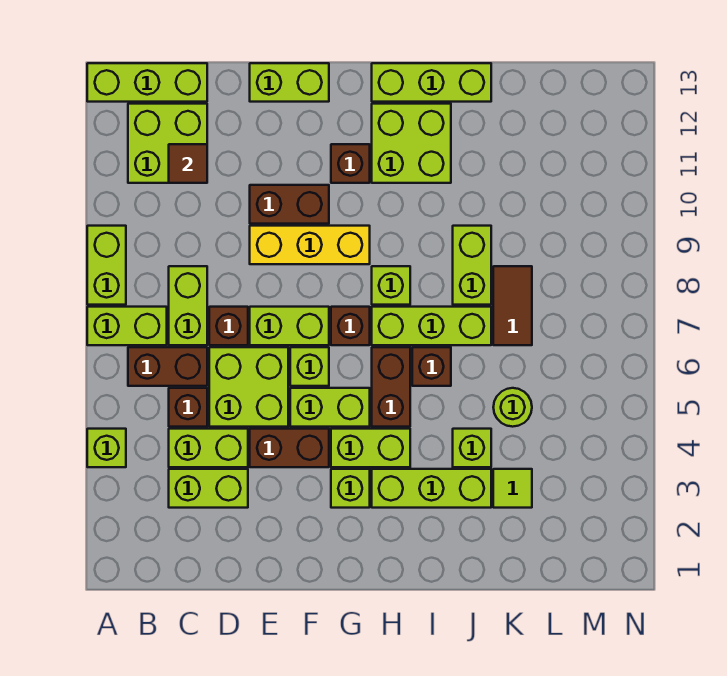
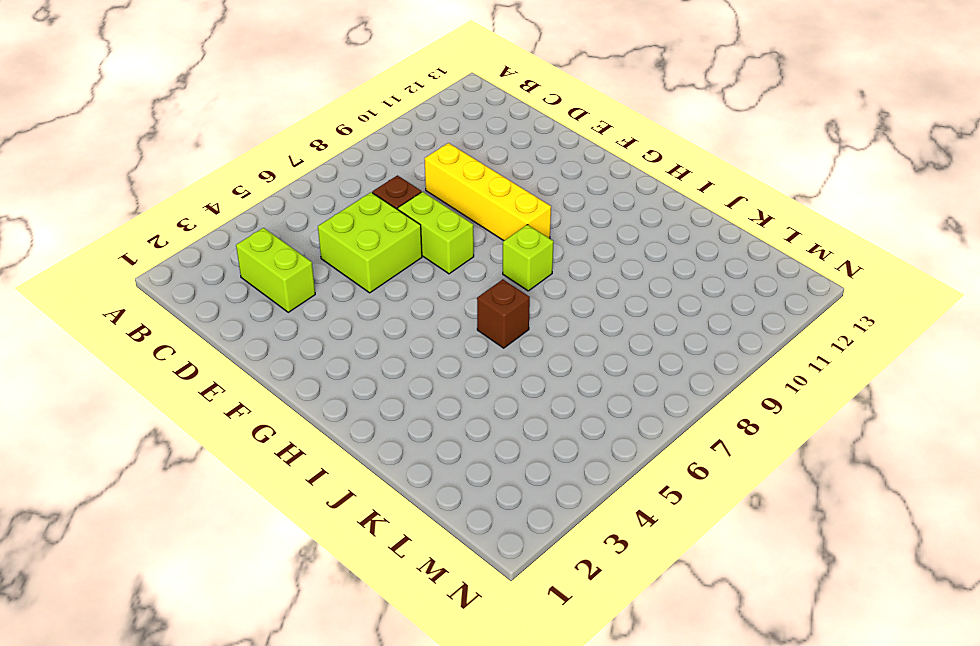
yellow 1x4 brick [424,143,551,241] -> yellow 1x3 brick [250,226,370,264]
none -> lime 1x1 brick [87,429,126,467]
none -> lime 1x2 brick [87,307,167,345]
none -> lime 1x2 brick [87,226,126,305]
none -> lime 1x3 brick [87,63,207,102]

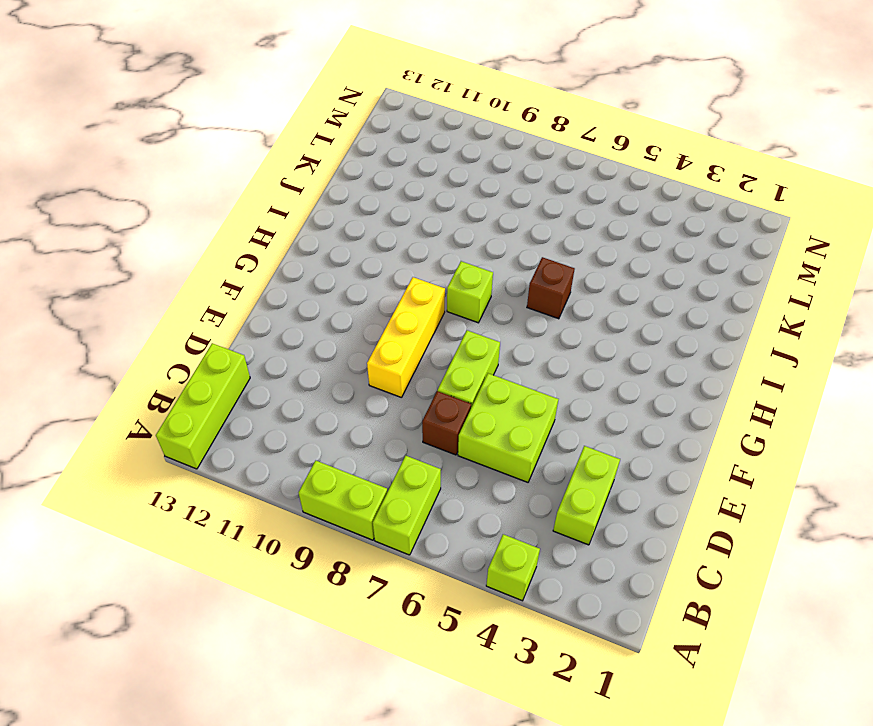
none -> brown 1x2 brick [128,347,207,386]
none -> lime 2x2 brick [128,104,207,183]
none -> lime 1x2 brick [169,429,248,467]
none -> brown 1x1 brick [169,388,207,427]

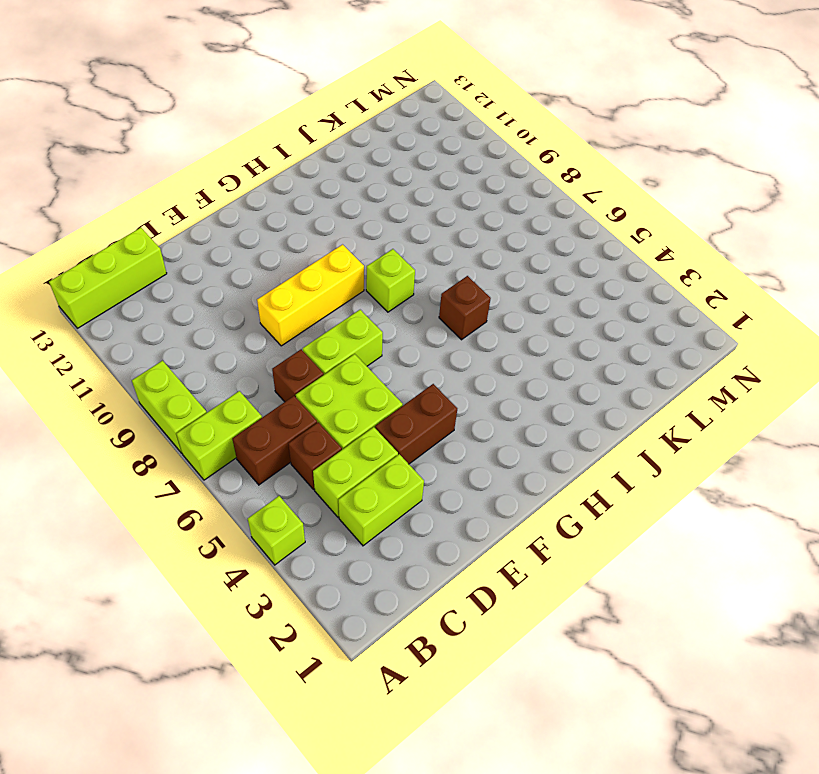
none -> lime 2x2 brick [128,104,207,183]
none -> lime 1x2 brick [169,266,207,345]
none -> brown 1x2 brick [250,185,329,224]
none -> lime 1x2 brick [250,63,329,102]

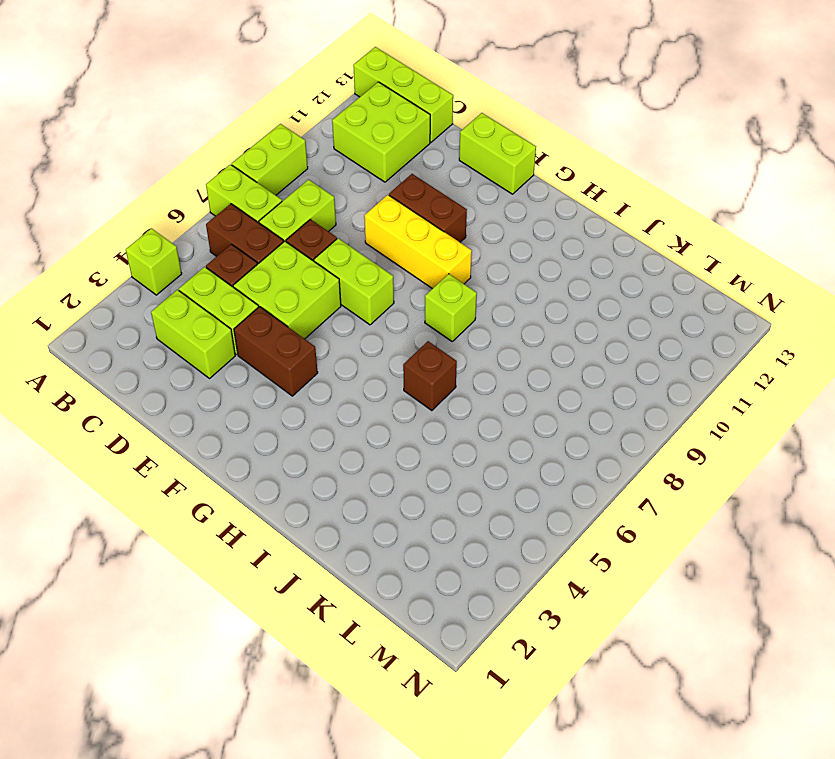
none -> lime 1x2 brick [290,388,370,427]
none -> lime 1x1 brick [290,347,329,386]
none -> lime 1x1 brick [331,469,370,508]
none -> lime 1x2 brick [331,429,410,467]

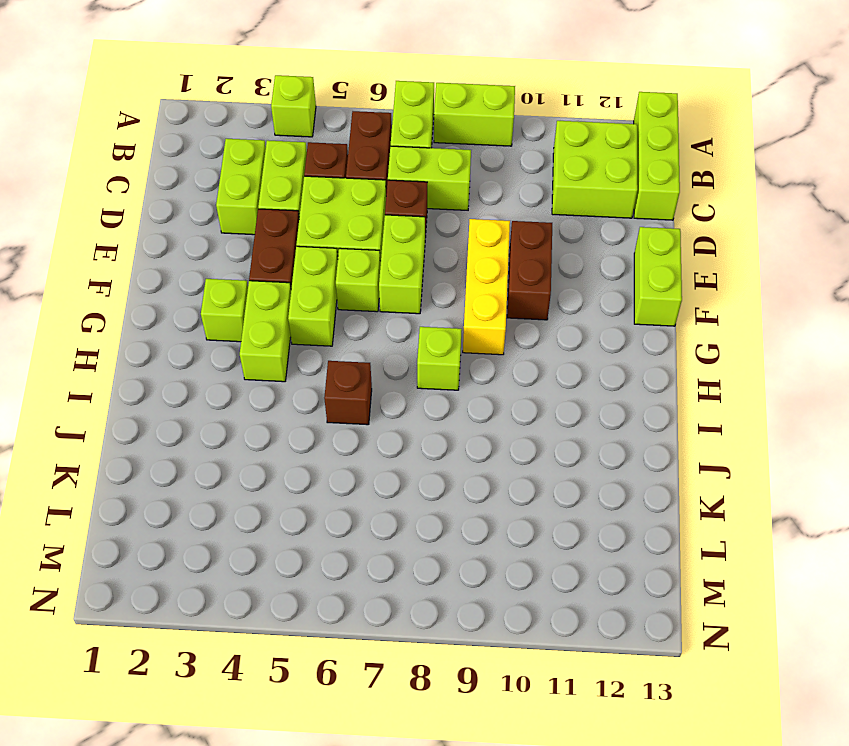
none -> brown 1x1 brick [331,307,370,345]
none -> brown 1x1 brick [331,144,370,183]
none -> lime 1x3 brick [372,469,491,508]
none -> brown 1x2 brick [372,347,410,427]

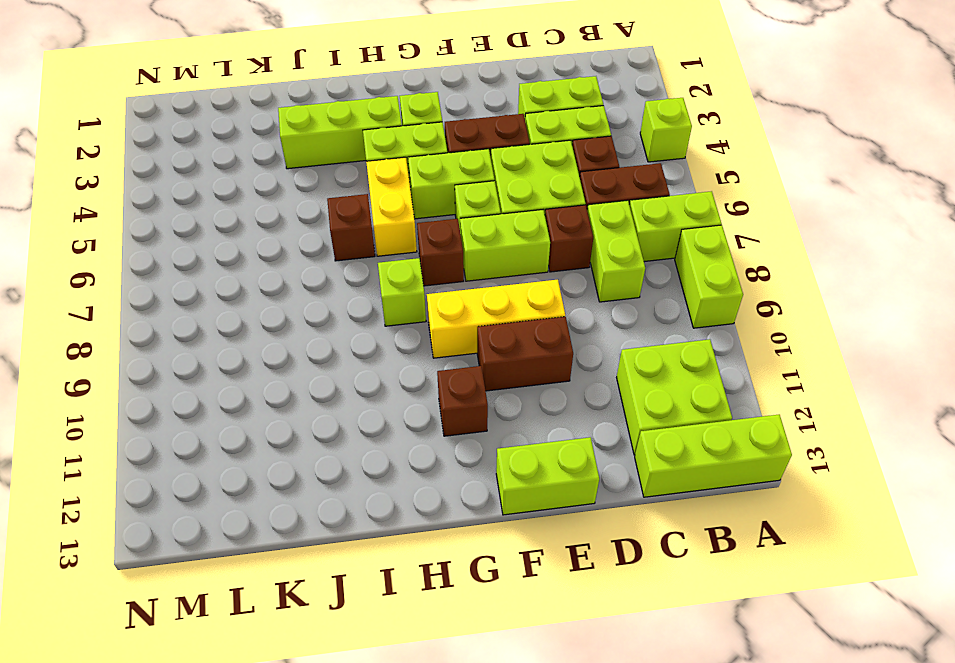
yellow 1x2 brick [366,157,417,256] -> brown 1x2 brick [372,347,410,427]
none -> lime 1x3 brick [372,307,491,345]
none -> lime 2x2 brick [372,104,451,183]
none -> lime 1x3 brick [372,63,491,102]
none -> lime 1x1 brick [453,429,491,467]

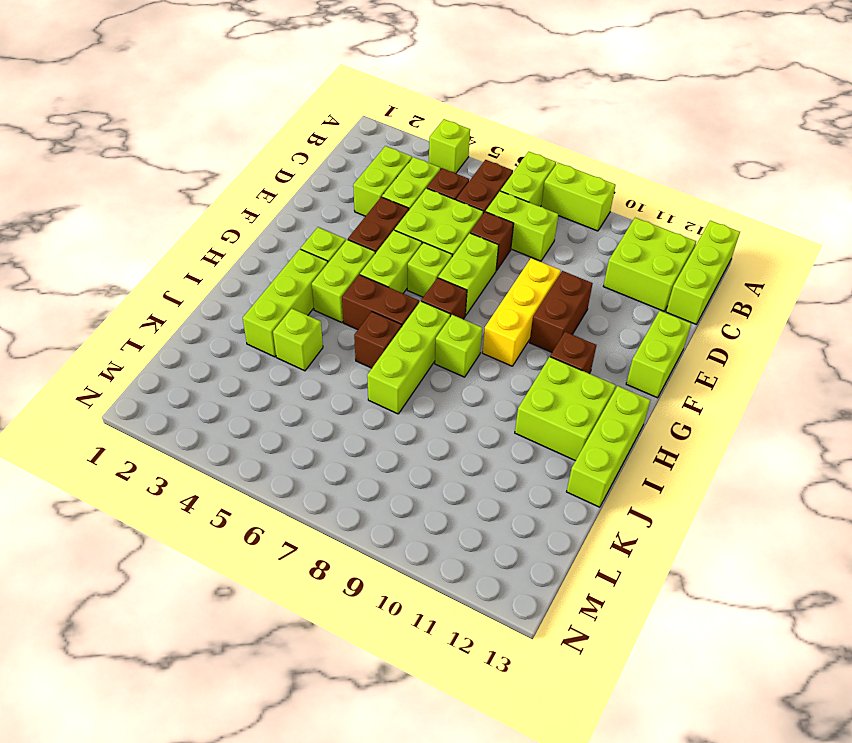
none -> lime 1x2 brick [453,226,491,305]
none -> lime 1x1 tile [493,469,532,508]
none -> lime 1x1 round brick [493,388,532,427]
none -> brown 1x2 tile [493,266,532,345]

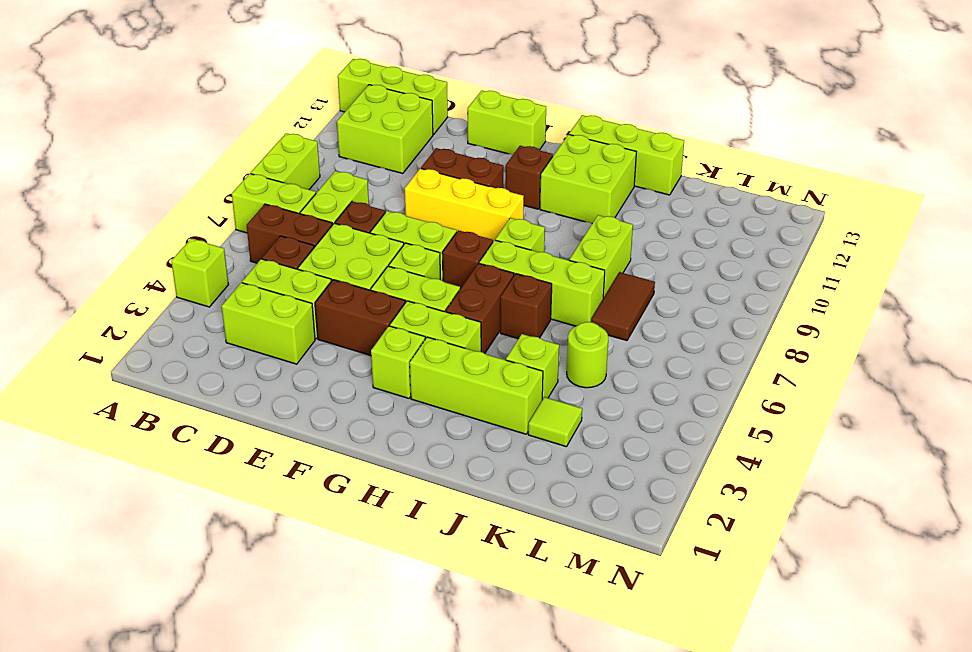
none -> brown 1x1 tile [169,144,207,183]

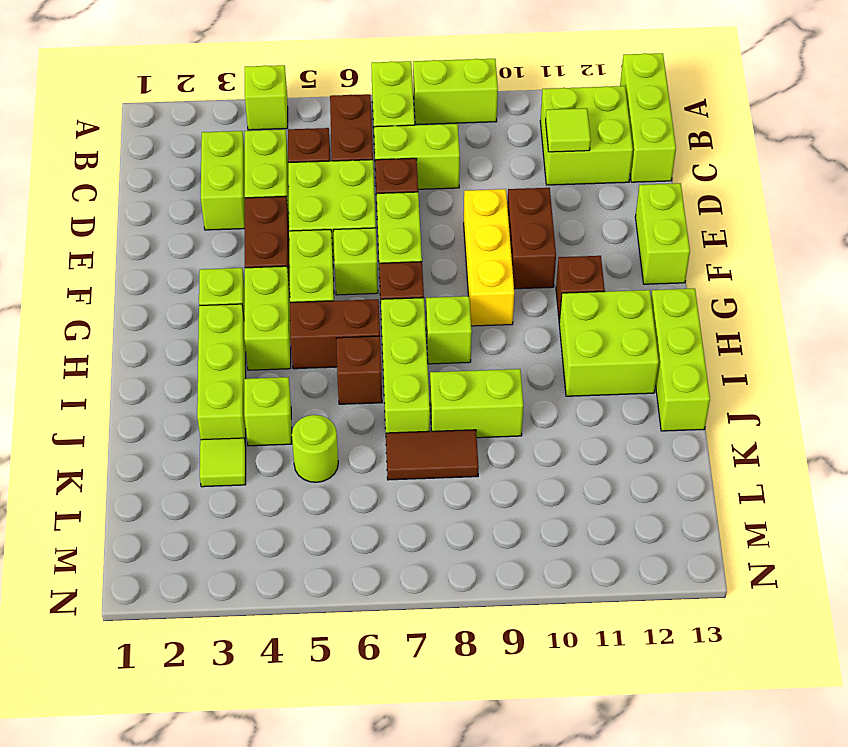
lime 1x1 tile [546,108,591,152] -> brown 1x1 tile [169,144,207,183]

